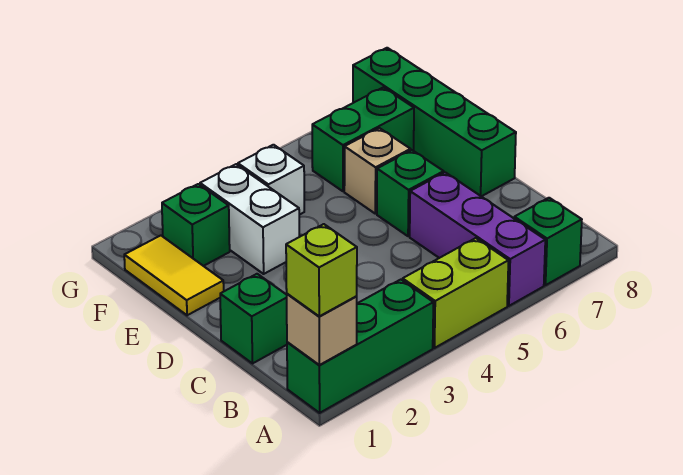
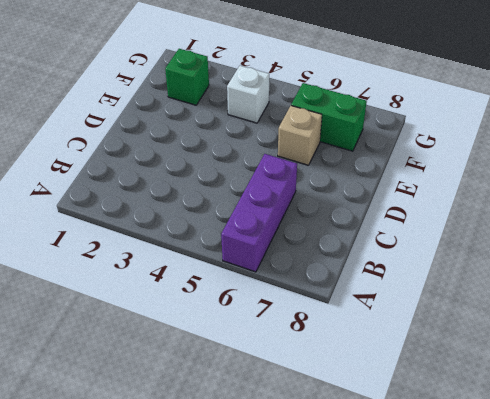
none -> green 1x3 brick [287,280,433,413]
none -> lime 1x2 brick [403,238,508,348]
none -> green 1x1 brick [514,198,582,285]

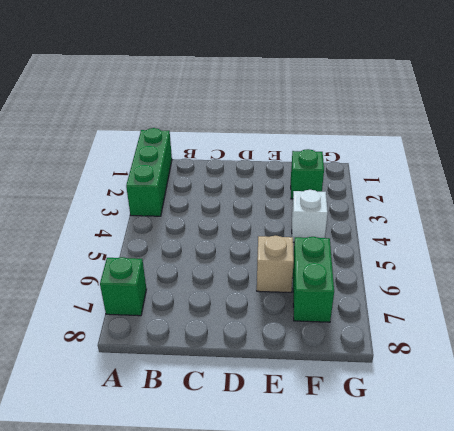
none -> lime 1x2 brick [403,238,508,348]
none -> purple 1x3 brick [410,172,545,306]
none -> green 1x1 brick [220,274,287,364]

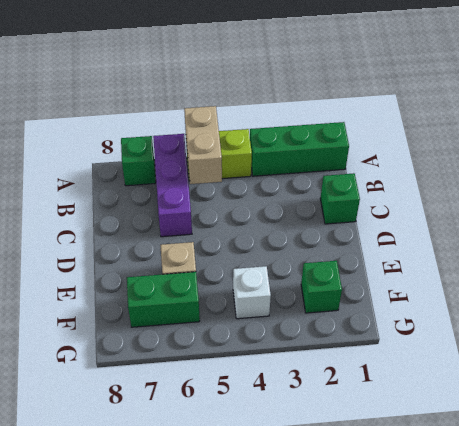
tan 1x2 brick [184,106,222,184] -> none
none -> green 1x1 brick [377,150,444,236]
none -> green 1x4 brick [353,48,516,196]
none -> yellow 1x2 tile [124,235,224,315]

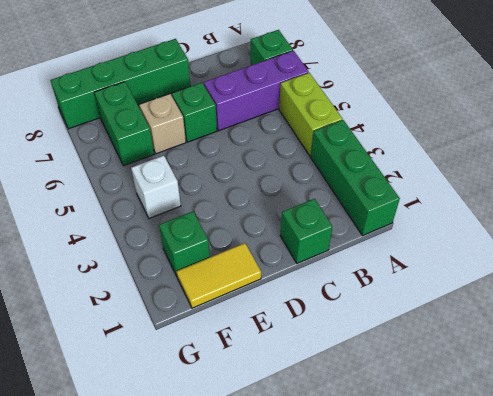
none -> white 1x2 brick [200,164,299,274]
none -> tan 1x1 brick [287,294,357,365]
none -> lime 1x1 brick [286,224,357,316]

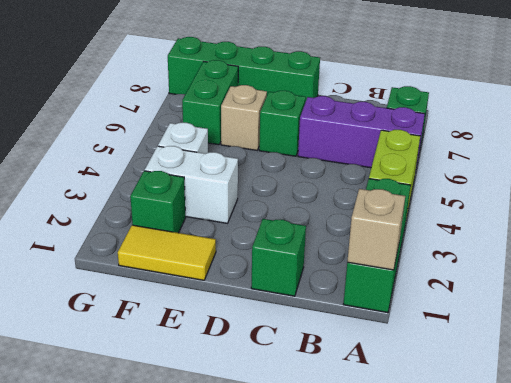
none -> lime 1x1 brick [286,224,357,316]

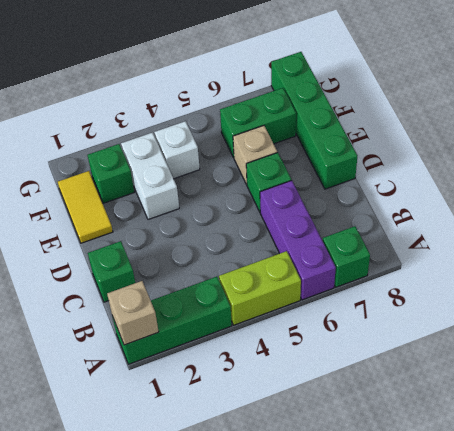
none -> lime 1x1 brick [286,224,357,316]

